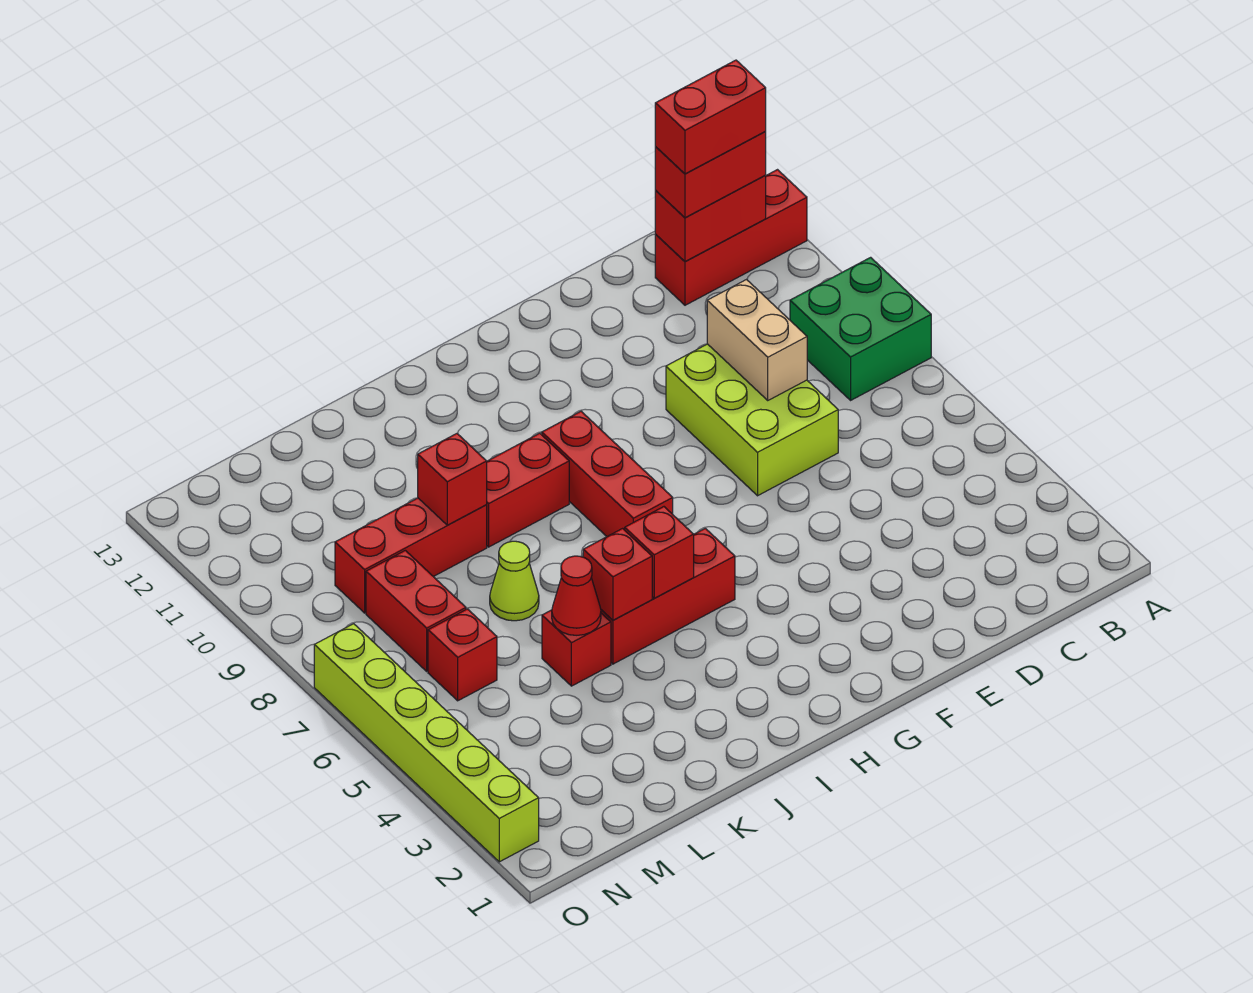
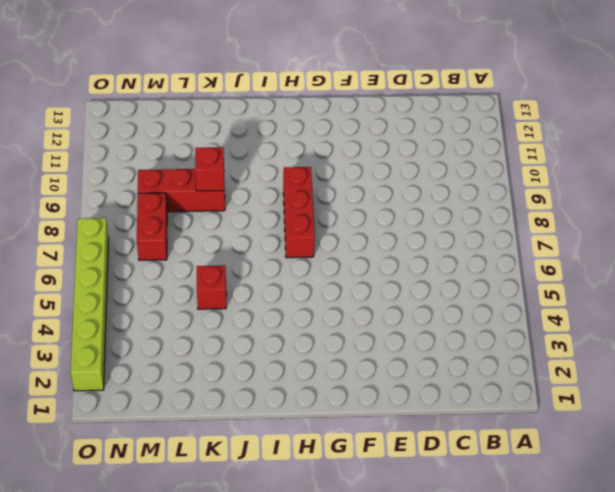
none -> green 2x2 brick [790,257,931,400]
none -> red 1x3 brick [655,170,807,305]
none -> lime 2x3 brick [666,344,838,496]

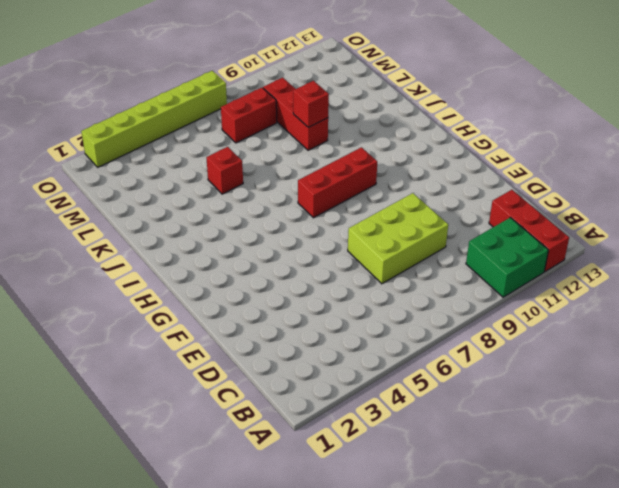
green 2x2 brick [466,217,548,297] -> green 2x2 brick moved to [790,257,931,400]
none -> red 1x3 brick [601,528,735,664]
none -> red 1x2 brick [487,433,569,547]
none -> lime 1x1 cone [490,541,539,621]

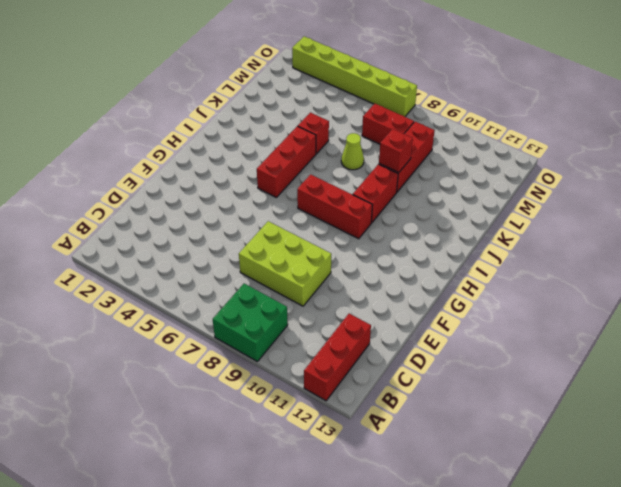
none -> red 1x1 brick [428,609,497,701]
none -> red 1x2 brick [655,176,766,261]
none -> tan 1x2 brick [707,280,807,400]

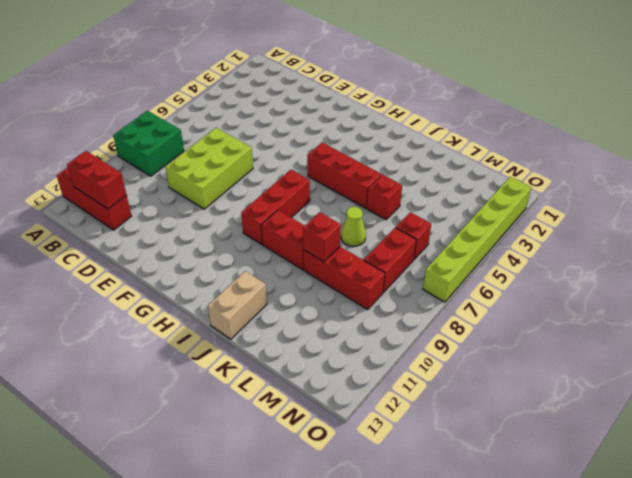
tan 1x2 brick [208,271,267,339] -> tan 1x2 brick moved to [707,280,807,400]
none -> red 1x1 brick [625,507,694,598]
none -> red 1x1 brick [583,528,652,620]
none -> red 1x1 cone [552,556,601,635]

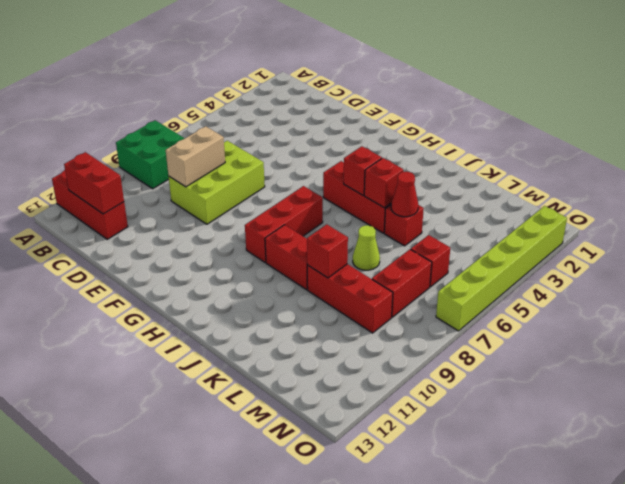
none -> red 1x2 brick [655,131,766,218]
none -> red 1x2 brick [655,60,766,174]

